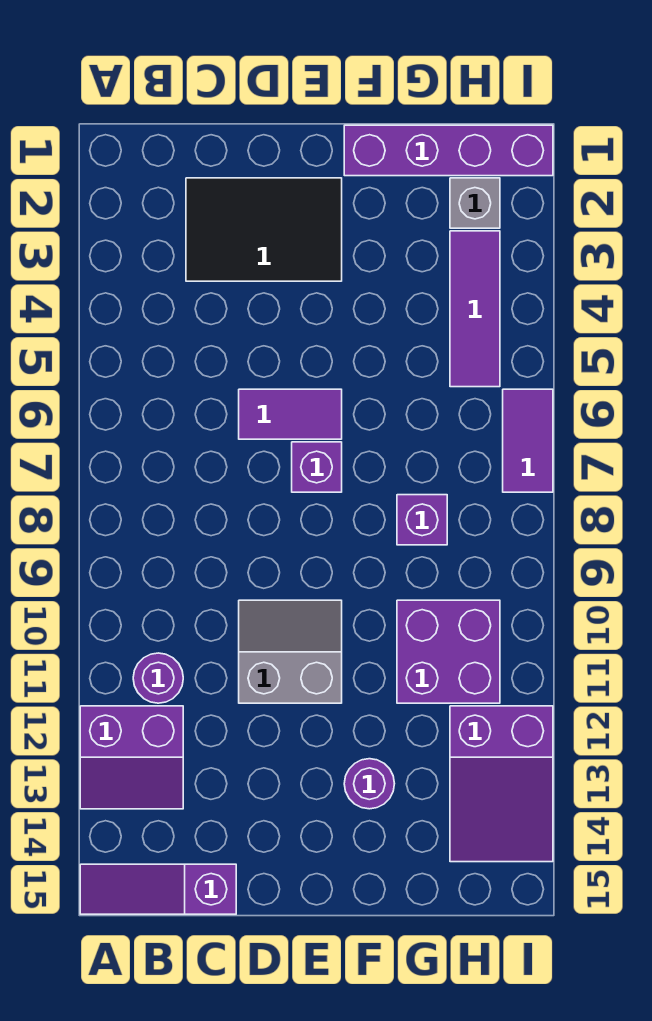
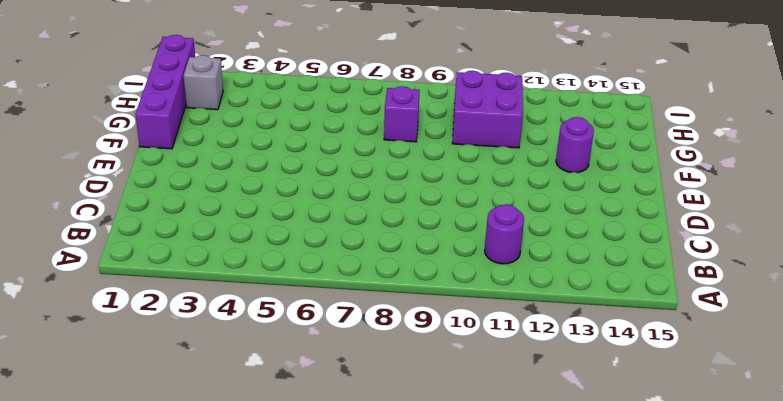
none -> purple 2x2 slope [80,706,183,809]
none -> purple 1x3 slope [80,864,236,914]
none -> black 2x3 tile [186,178,342,281]

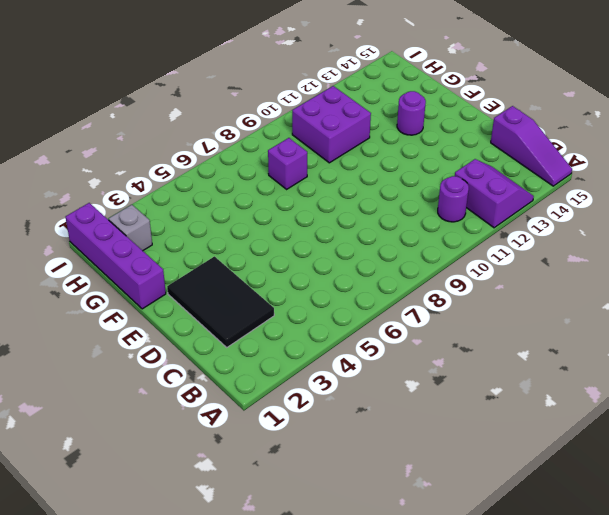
none -> purple 1x2 tile [239,389,342,439]
none -> grey 2x2 slope [239,600,342,703]
none -> purple 1x1 brick [292,442,342,492]

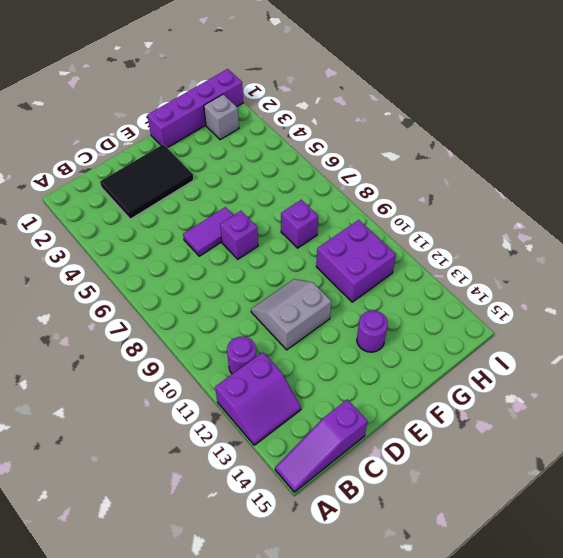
none -> purple 1x3 tile [450,231,500,387]
none -> purple 2x3 slope [450,706,553,862]
none -> purple 1x2 tile [503,389,553,492]

